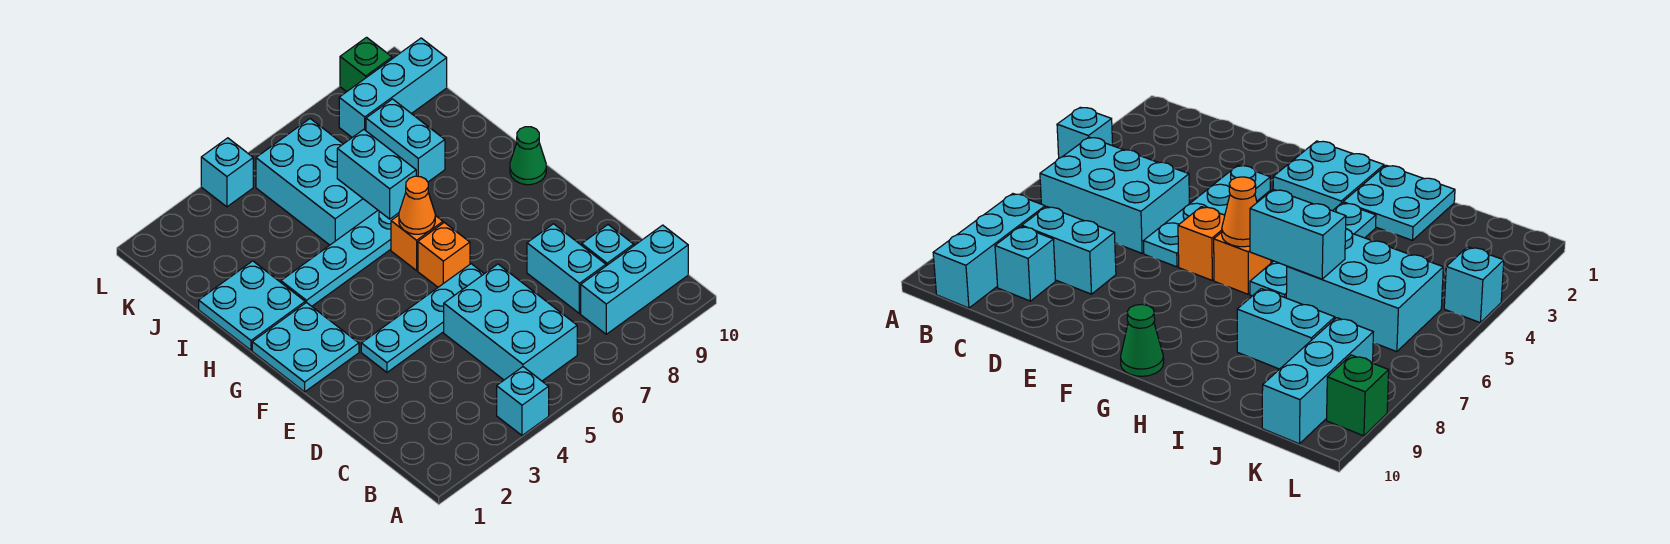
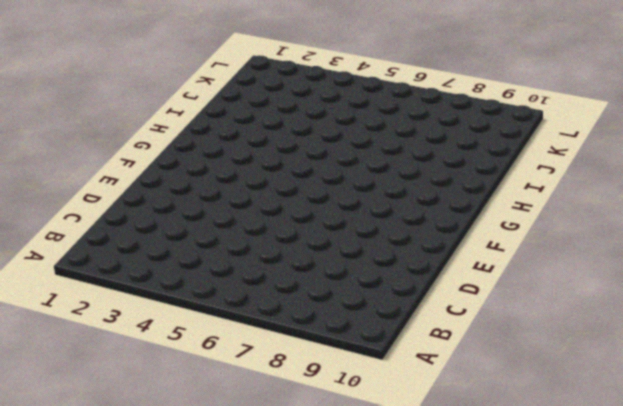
none -> cyan 1x1 brick [497,367,549,436]
none -> cyan 2x3 brick [444,264,577,381]
none -> cyan 1x3 brick [581,225,688,334]

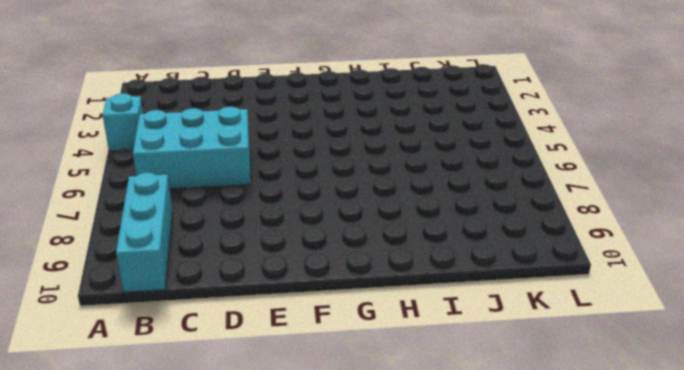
none -> cyan 1x2 brick [527,224,606,314]
none -> cyan 1x1 brick [582,225,634,266]
none -> cyan 1x4 plate [361,264,484,372]

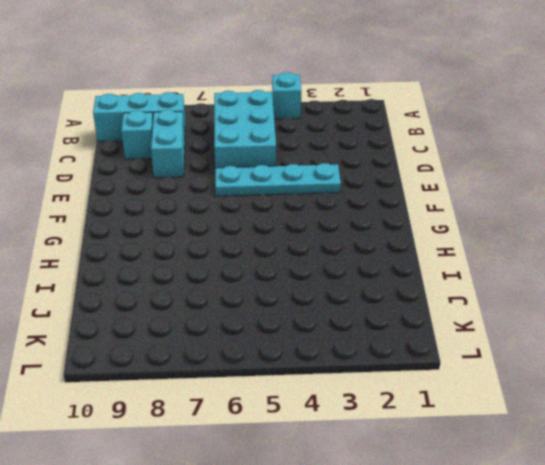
none -> cyan 2x2 plate [252,302,359,392]
none -> orange 1x1 brick [418,222,470,287]
none -> orange 1x1 brick [391,215,443,270]

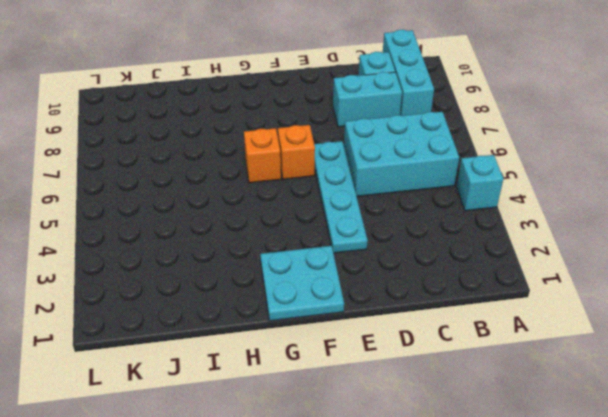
none -> green 1x1 cone [510,127,546,185]
none -> cyan 2x2 plate [199,261,305,350]
none -> cyan 1x4 plate [281,211,399,306]

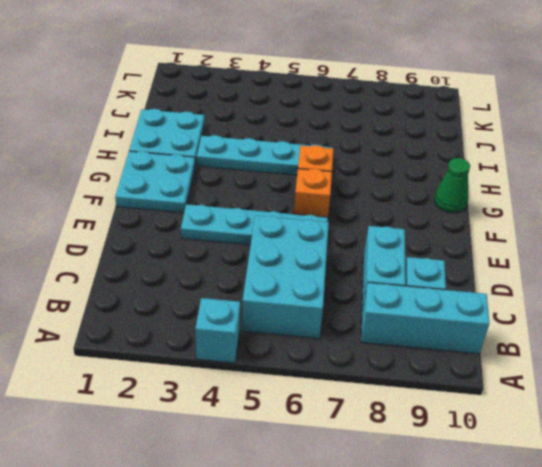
none -> cyan 2x3 brick [256,119,378,245]
none -> cyan 1x2 brick [366,99,445,182]
none -> cyan 1x3 brick [339,38,447,137]

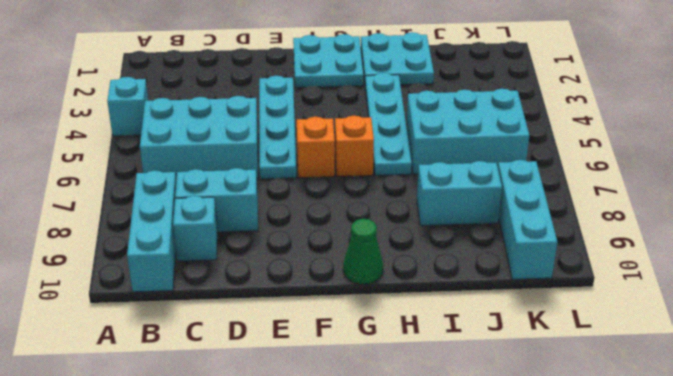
none -> cyan 1x1 brick [201,138,253,207]
none -> green 1x1 brick [340,37,392,92]
none -> orange 1x1 cone [399,176,435,234]

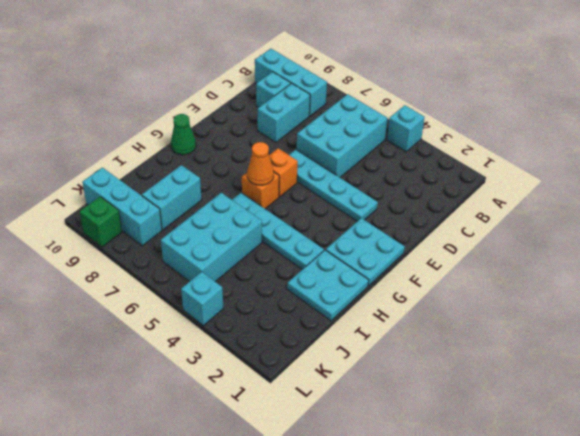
none -> cyan 1x2 brick [337,129,416,219]

